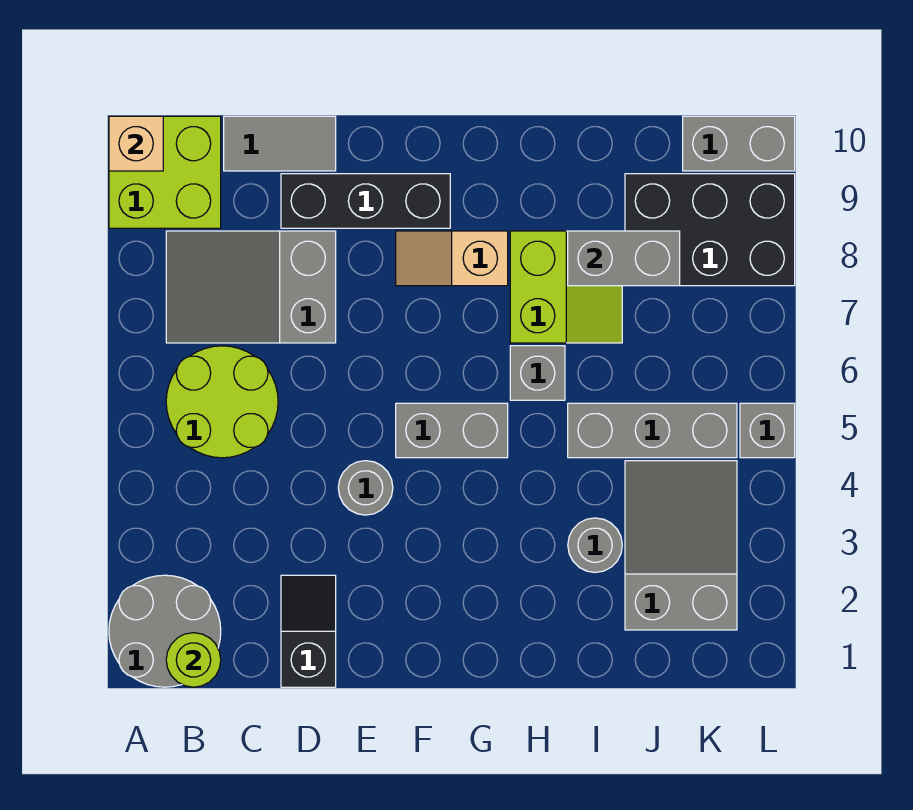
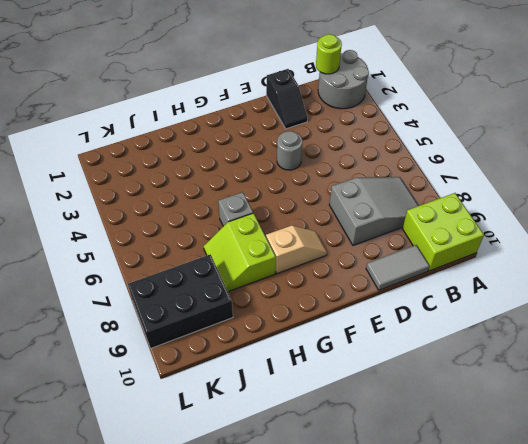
none -> lime 2x2 round brick [166,346,278,458]
none -> black 1x3 brick [281,174,450,228]
none -> grey 1x2 brick [396,403,508,458]

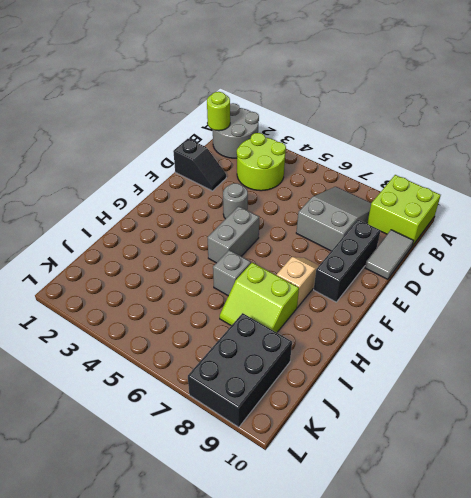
lime 2x2 round brick [237,133,286,191] -> lime 2x2 round brick moved to [166,346,278,458]
none -> grey 1x1 round brick [568,518,622,572]
none -> grey 1x3 brick [568,403,737,458]
none -> grey 2x3 slope [625,461,737,630]

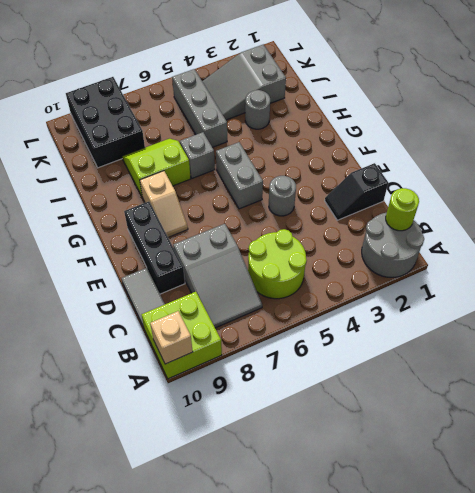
none -> grey 1x2 brick [683,116,795,171]
none -> grey 1x1 brick [740,403,795,458]
none -> grey 1x2 brick [568,231,680,286]

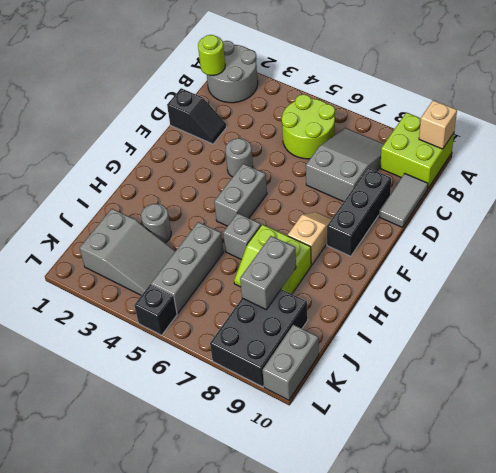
black 1x1 brick [134,284,177,335] -> grey 1x1 brick [740,403,795,458]

